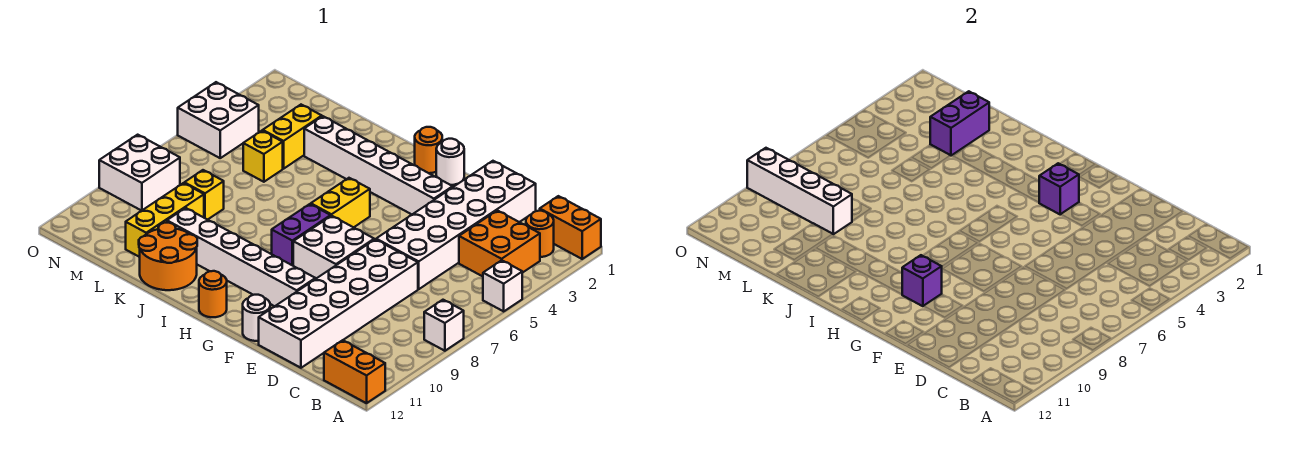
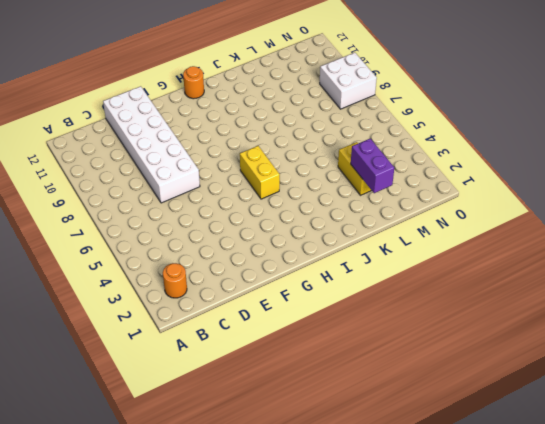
none -> orange 1x2 brick [540,196,601,259]
none -> white 1x1 brick [483,260,522,311]
none -> white 1x1 brick [424,300,464,351]

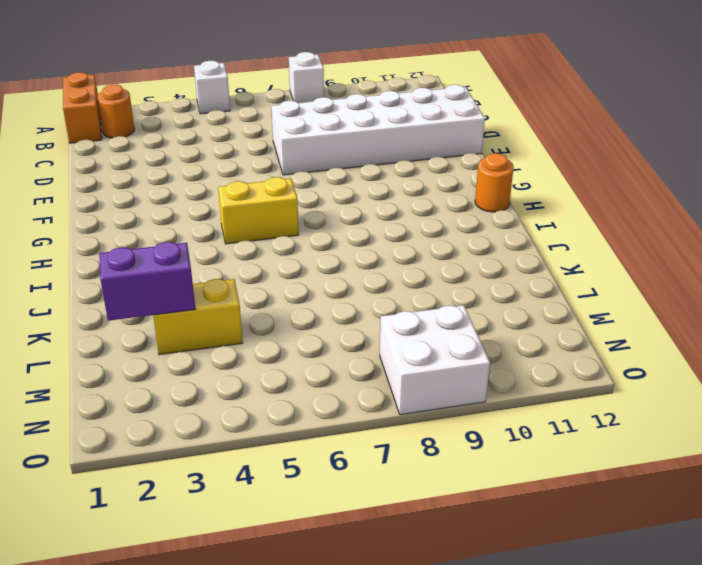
none -> orange 1x2 brick [324,340,385,403]
none -> orange 2x2 brick [459,210,540,276]
none -> white 2x6 brick [376,161,536,289]

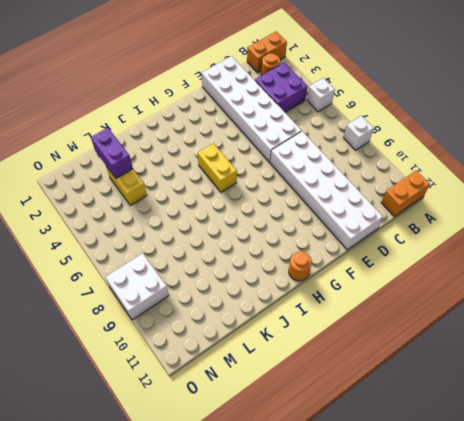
purple 2x2 brick [255,63,308,112] -> orange 2x2 brick [459,210,540,276]
none -> white 1x6 brick [304,116,453,214]
none -> white 2x2 brick [293,216,374,279]
none -> white 1x6 brick [167,208,315,306]

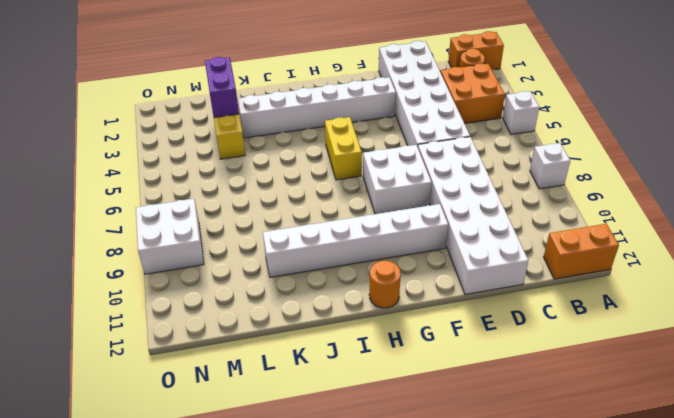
none -> white 1x1 round brick [243,295,270,341]
none -> white 1x1 round brick [436,139,464,185]
none -> orange 1x1 round brick [415,127,442,173]

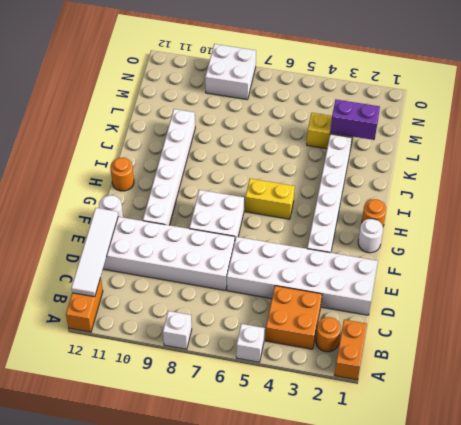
white 1x4 tile [71,208,118,297] -> none
none -> purple 1x2 brick [272,204,331,266]
none -> orange 2x2 round brick [139,223,197,290]
none -> yellow 1x1 brick [243,131,283,182]

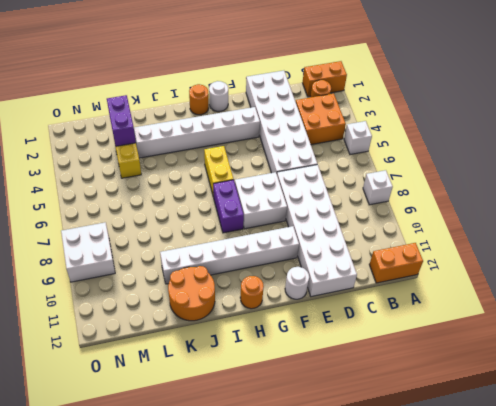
none -> yellow 1x1 brick [243,131,283,182]
none -> yellow 1x1 brick [184,170,224,220]
none -> yellow 1x3 brick [126,183,204,257]

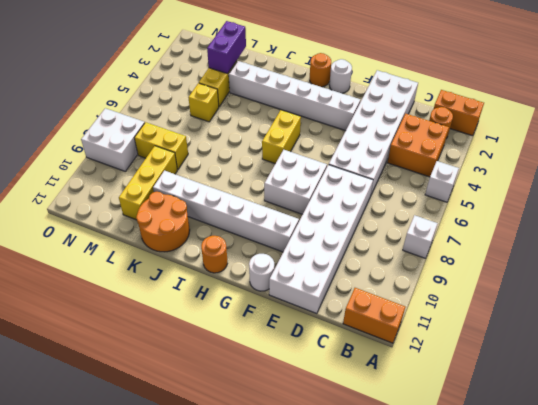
yellow 1x2 brick [135,122,188,170] -> yellow 1x1 brick [184,170,224,220]
none -> purple 1x2 brick [272,204,331,266]
none -> white 2x2 brick [178,82,259,158]
none -> purple 1x1 brick [1039,163,1079,214]

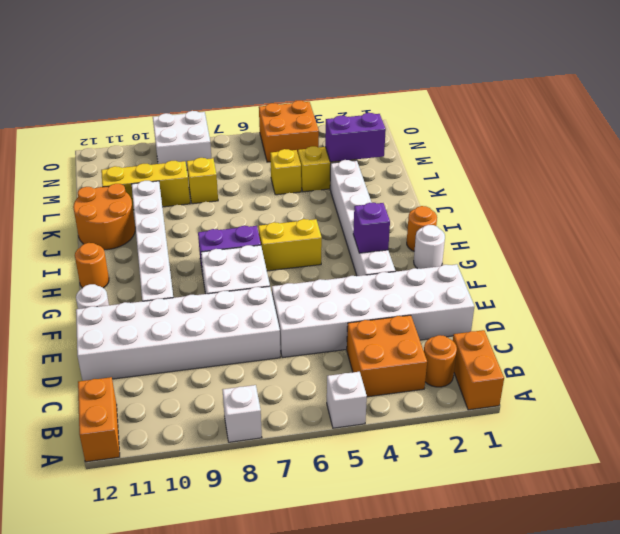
orange 2x2 brick [259,101,319,162] -> white 2x2 brick [178,82,259,158]
none -> purple 1x1 brick [902,255,942,306]
none -> white 1x4 brick [747,148,852,234]

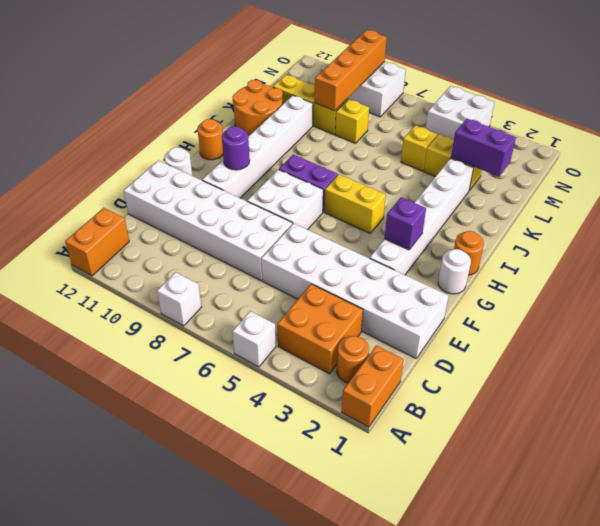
purple 1x1 round brick [222,126,250,170] -> purple 1x1 brick [902,255,942,306]
orange 1x4 brick [315,30,387,111] -> white 1x4 brick [747,148,852,234]

